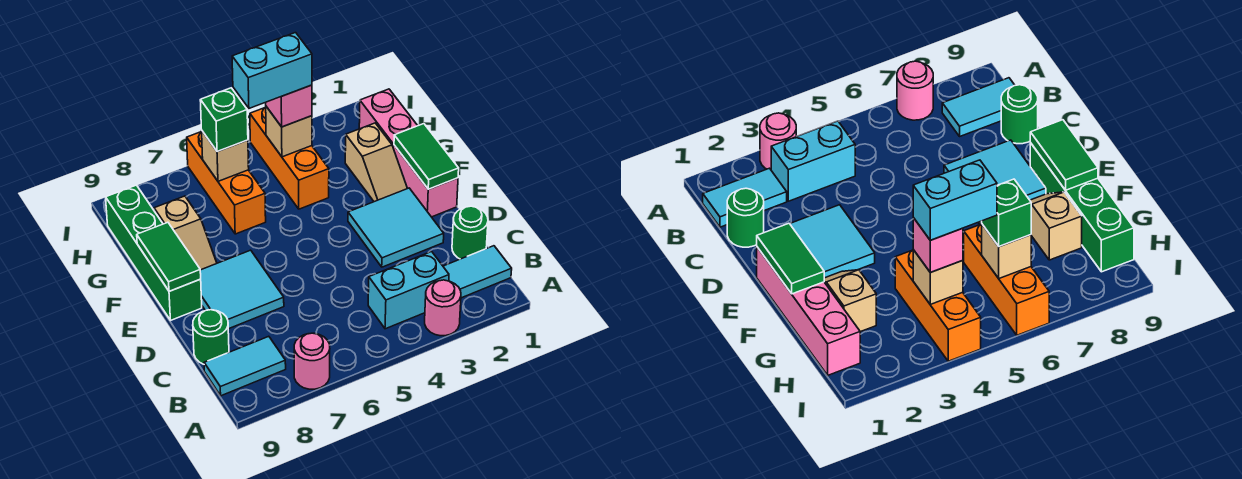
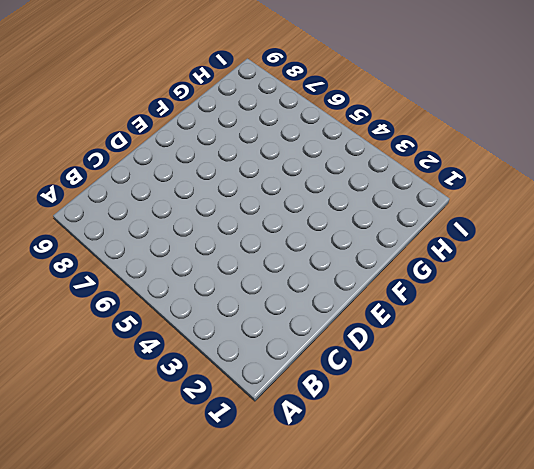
none -> pink 1x1 round brick [425,280,461,336]
none -> pink 1x1 round brick [294,333,330,389]
none -> cyan 1x2 tile [443,246,512,298]

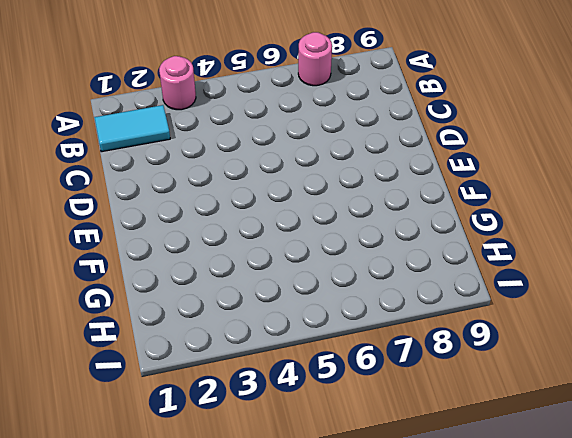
none -> cyan 1x2 brick [368,252,449,329]
none -> cyan 1x2 tile [204,336,286,396]
none -> green 1x1 round brick [452,206,488,259]

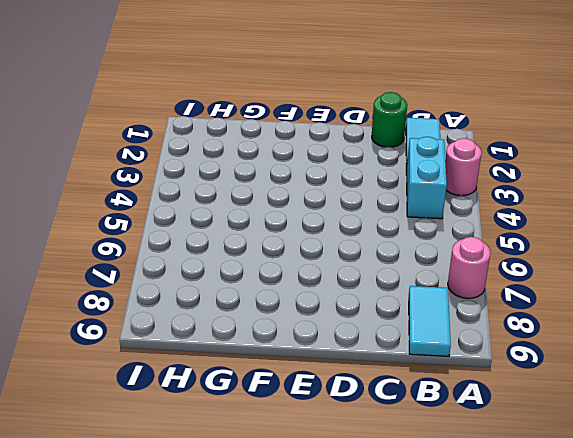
none -> green 1x1 round brick [193,310,229,364]
none -> cyan 2x2 tile [348,188,444,267]
none -> cyan 2x2 tile [200,250,284,329]

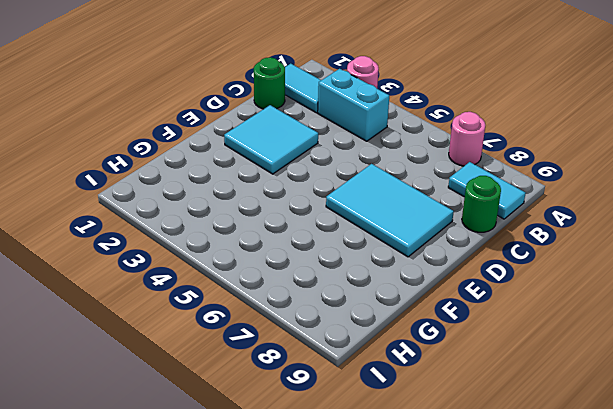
cyan 2x3 tile [326,164,454,257] -> cyan 2x2 tile [200,250,284,329]
none -> pink 1x4 brick [359,89,458,217]
none -> green 1x4 brick [106,185,202,320]
none -> tan 1x2 slope [345,123,408,202]

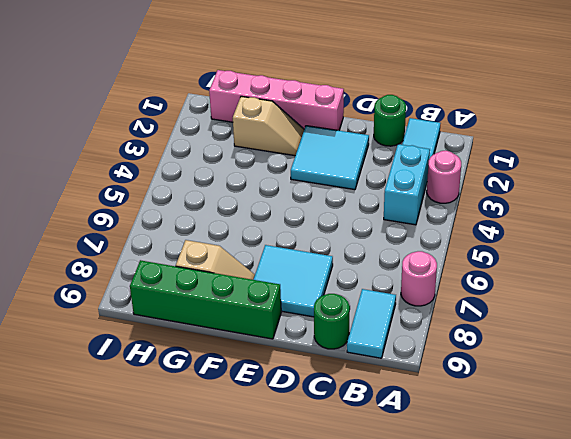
none -> orange 1x3 brick [250,108,329,209]
none -> orange 1x3 brick [187,132,266,234]
none -> green 1x2 tile [394,124,459,189]

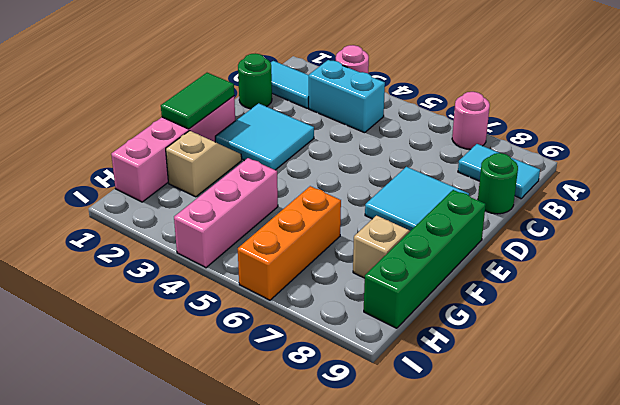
pink 1x3 brick [174,158,278,268] -> orange 1x3 brick [250,108,329,209]
none -> green 1x2 tile [137,222,201,291]
none -> tan 1x1 brick [265,107,312,157]
none -> tan 1x1 brick [202,131,249,181]

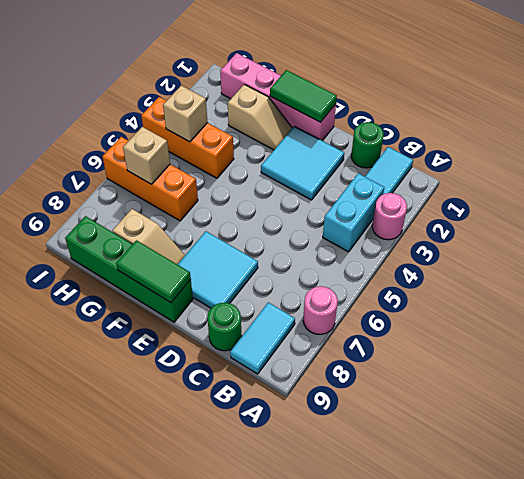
none -> pink 1x1 brick [266,85,312,127]
none -> green 1x1 brick [200,88,248,152]
none -> cyan 1x2 brick [232,33,312,108]

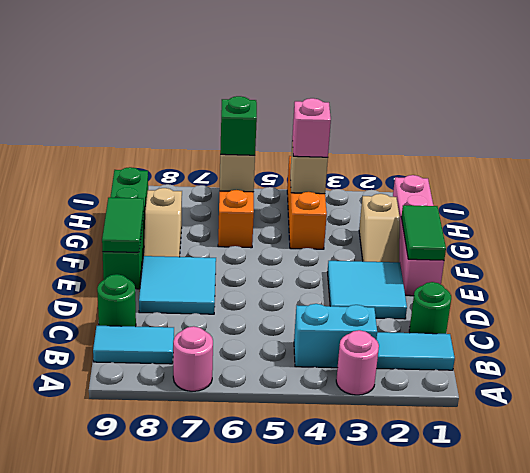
none -> cyan 1x2 brick [232,33,312,108]

